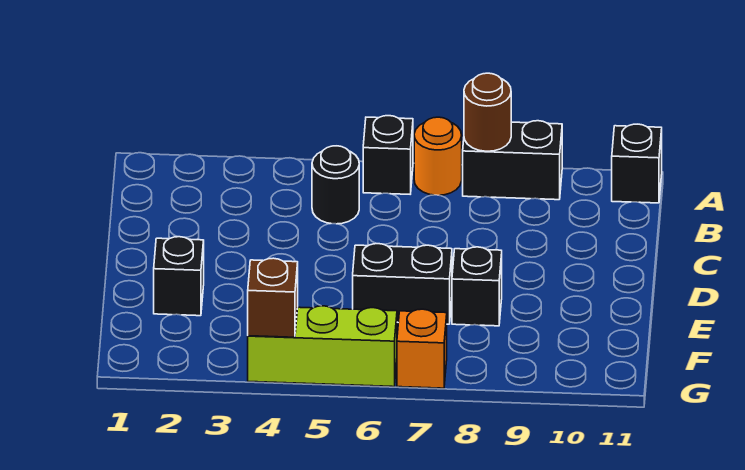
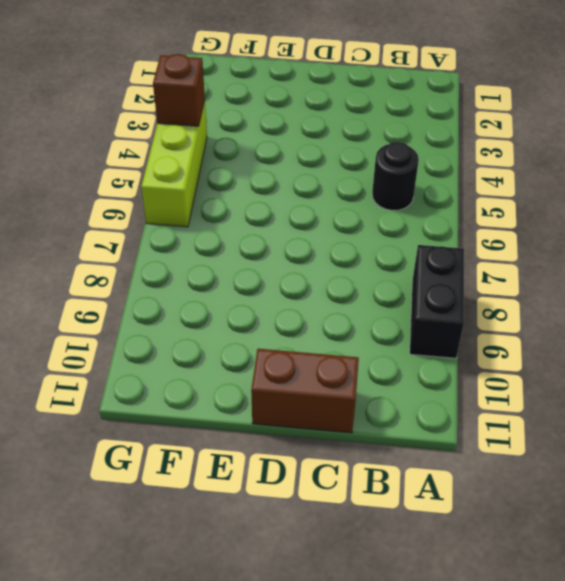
brown 1x2 brick [251,349,359,433] -> none
none -> black 1x1 brick [363,116,413,194]
none -> orange 1x1 round brick [414,117,462,195]
none -> black 1x1 brick [612,124,662,203]

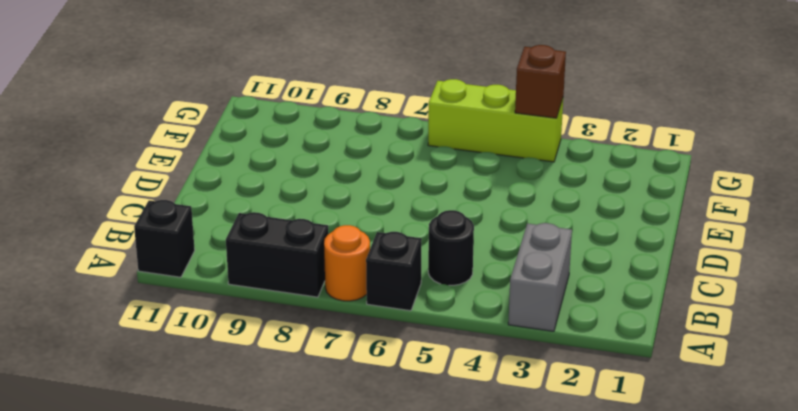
grey 1x2 brick [508,223,572,331] -> none
none -> black 1x1 brick [154,237,204,316]
none -> black 1x2 brick [353,244,452,324]
none -> black 1x1 brick [452,247,502,326]

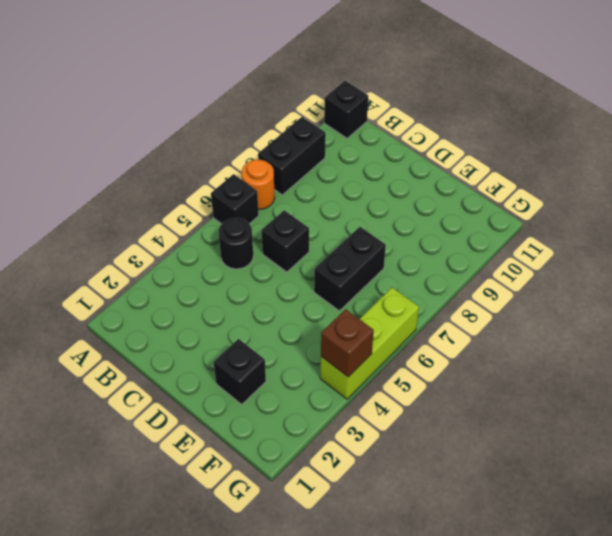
black 1x1 brick [261,210,309,272] -> black 1x1 brick moved to [452,247,502,326]
none -> orange 1x1 brick [397,309,447,388]
none -> brown 1x1 round brick [464,73,511,151]

